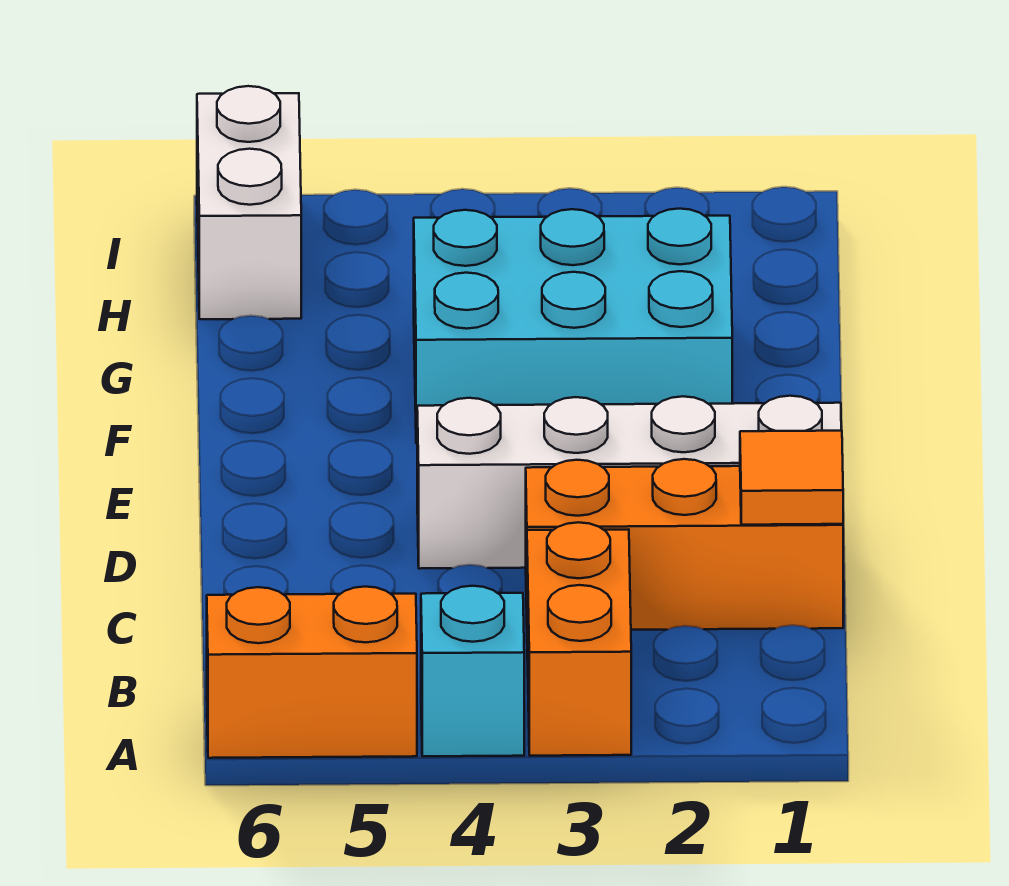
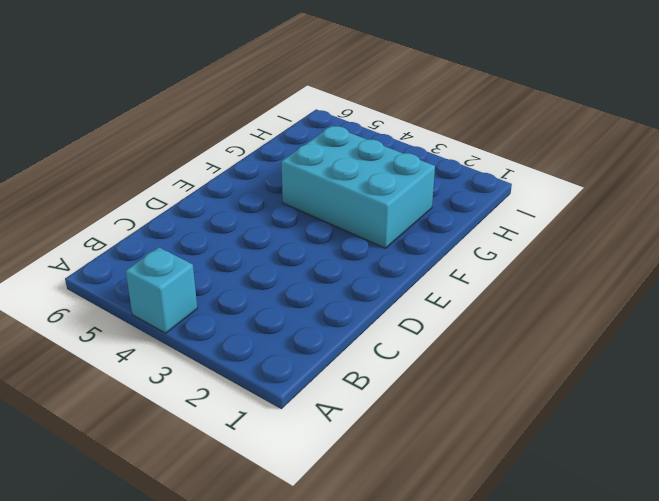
none -> orange 1x2 brick [527,522,631,756]
none -> orange 1x2 brick [207,587,417,758]

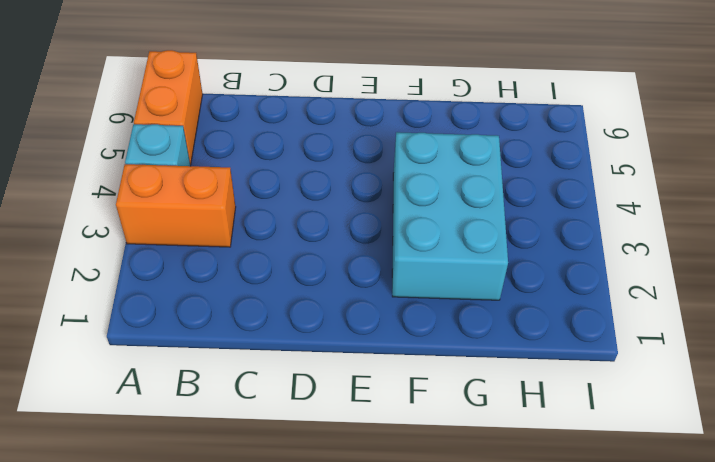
none -> orange 1x3 brick [526,459,843,630]
none -> white 1x4 brick [417,396,841,569]

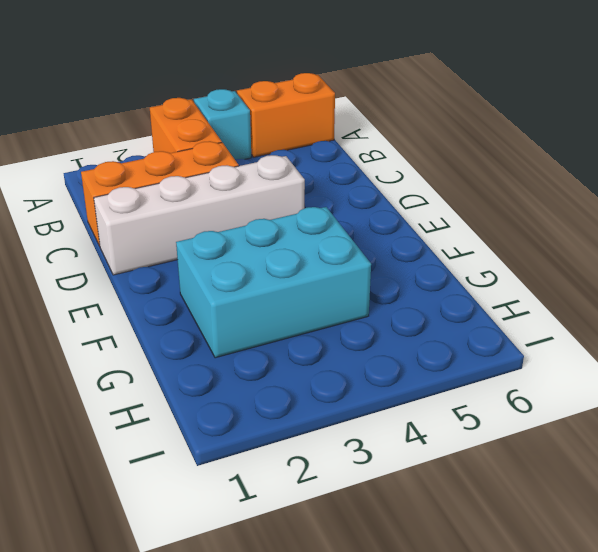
none -> white 1x2 brick [197,86,301,319]
none -> orange 1x1 tile [740,431,843,525]

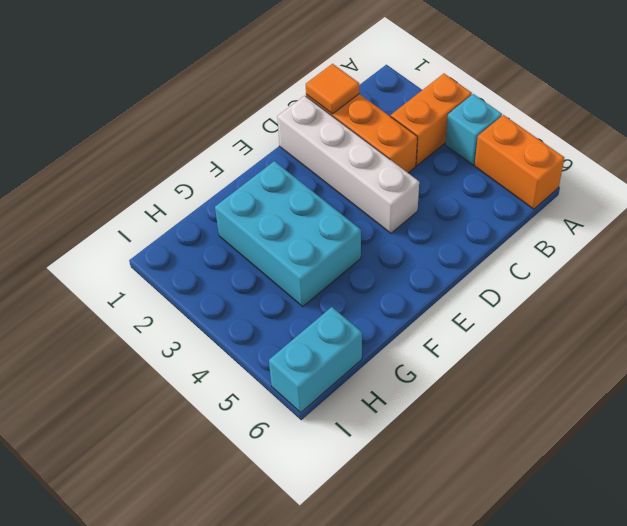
cyan 1x2 brick [269,307,362,412] -> white 1x2 brick [197,86,301,319]

